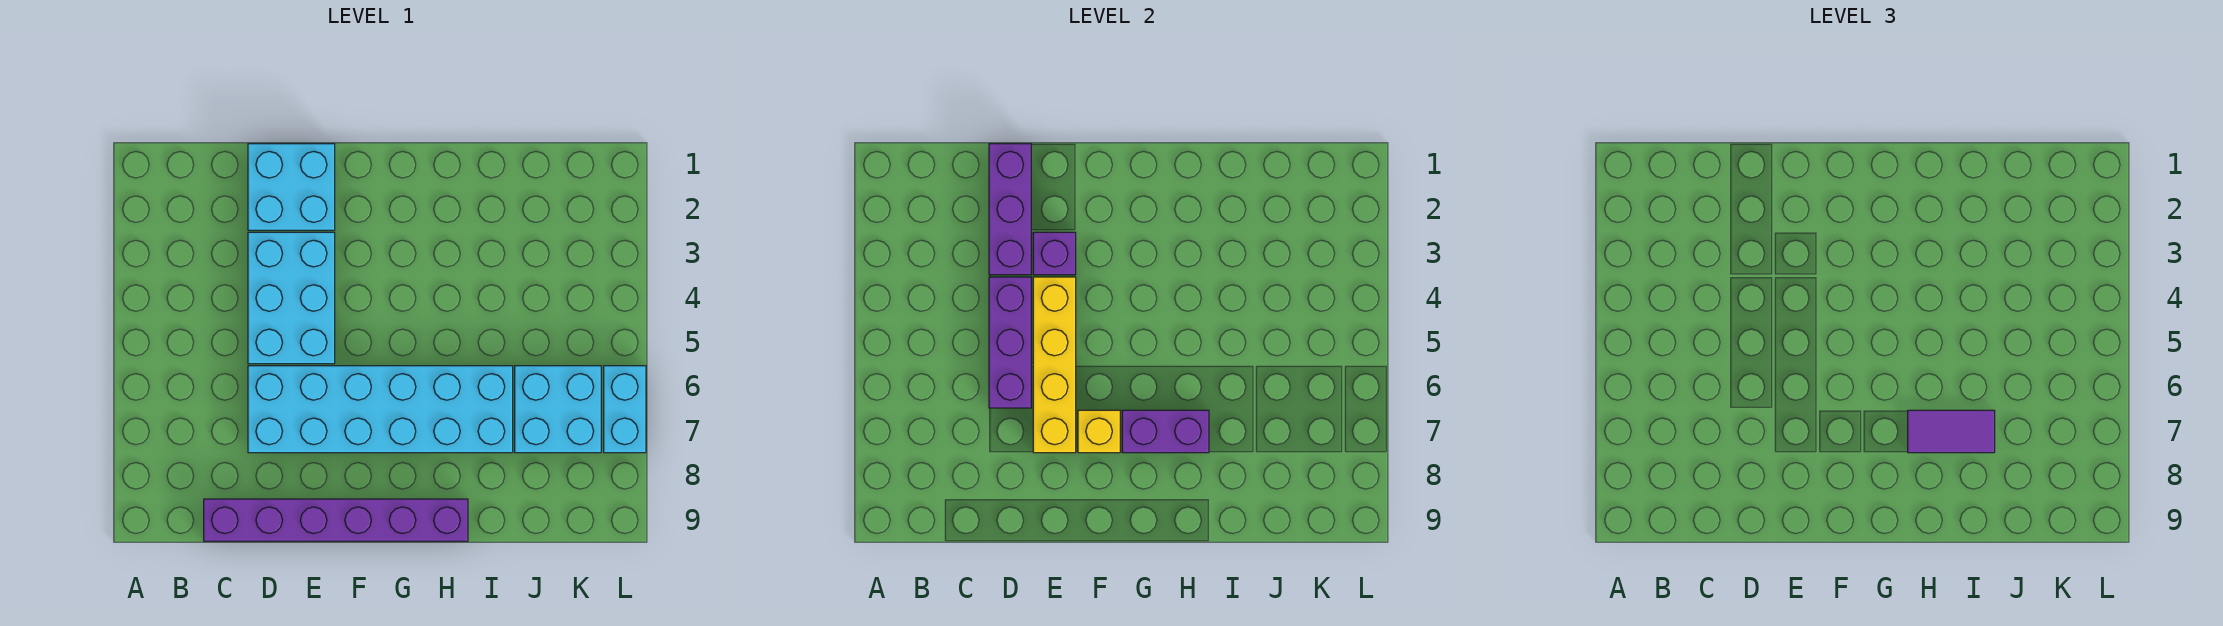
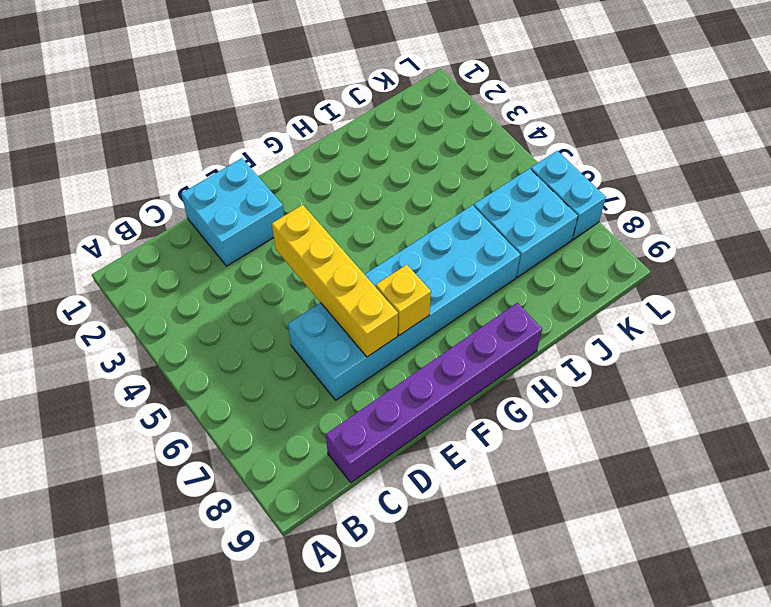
none -> cyan 2x3 brick [248,232,335,364]
none -> purple 1x3 brick [989,144,1031,275]
none -> purple 1x3 brick [989,277,1031,408]

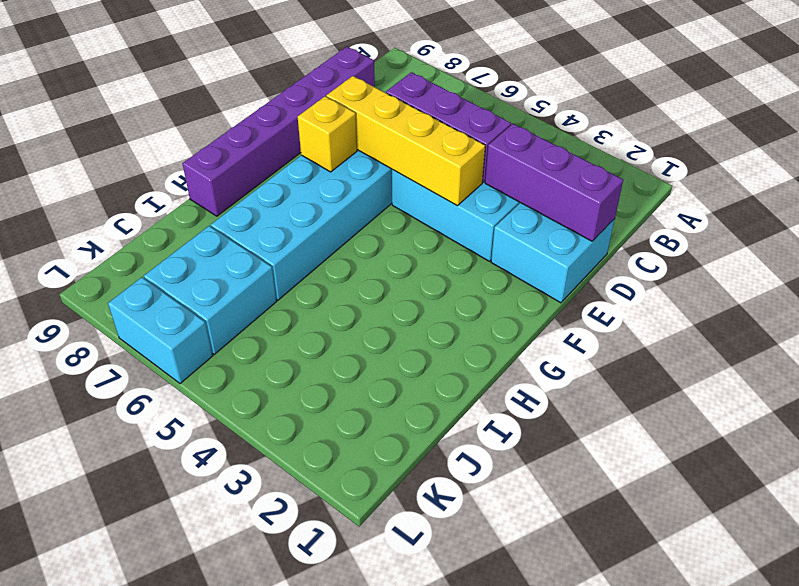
none -> purple 1x1 brick [1033,232,1076,275]
none -> purple 1x2 brick [1122,410,1209,453]
none -> purple 1x2 tile [1908,410,1995,453]

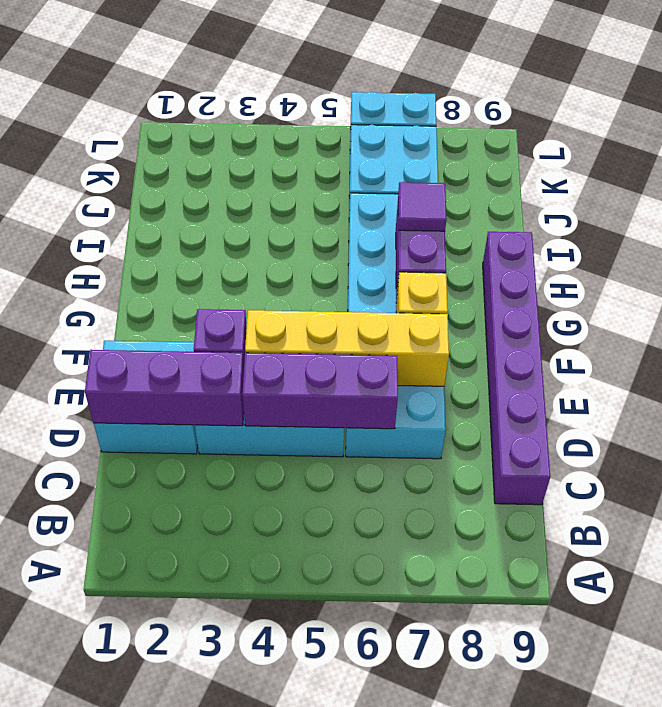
purple 1x1 tile [398,182,446,231] -> purple 1x2 tile [1908,410,1995,453]

